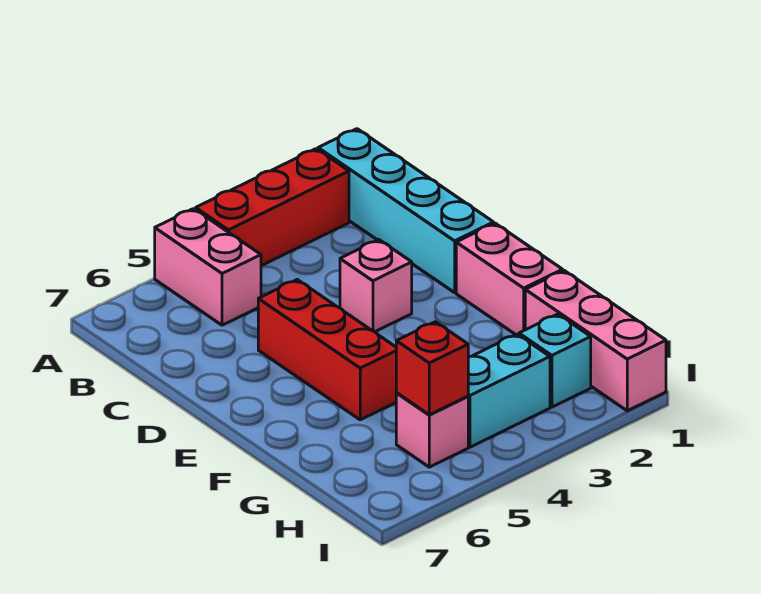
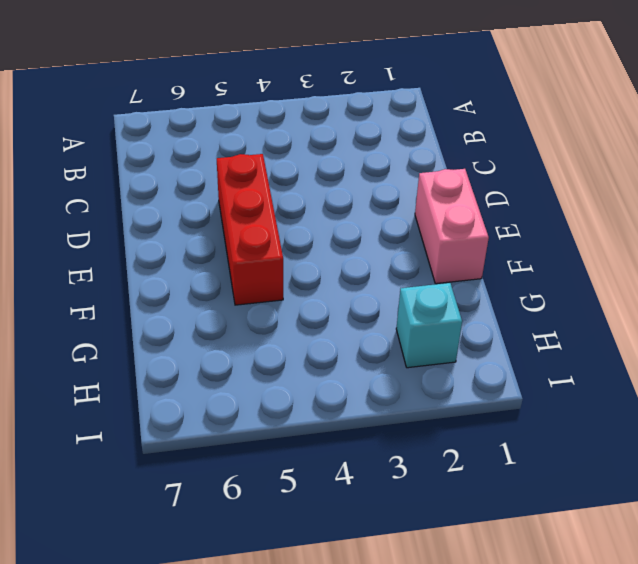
none -> cyan 1x4 brick [318,129,493,293]
none -> red 1x3 brick [196,149,349,266]

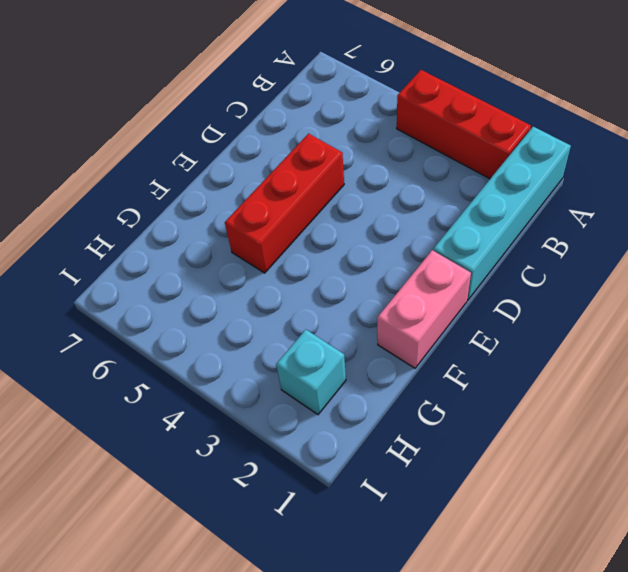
none -> pink 1x2 brick [155,209,261,325]
none -> pink 1x1 brick [340,240,412,332]

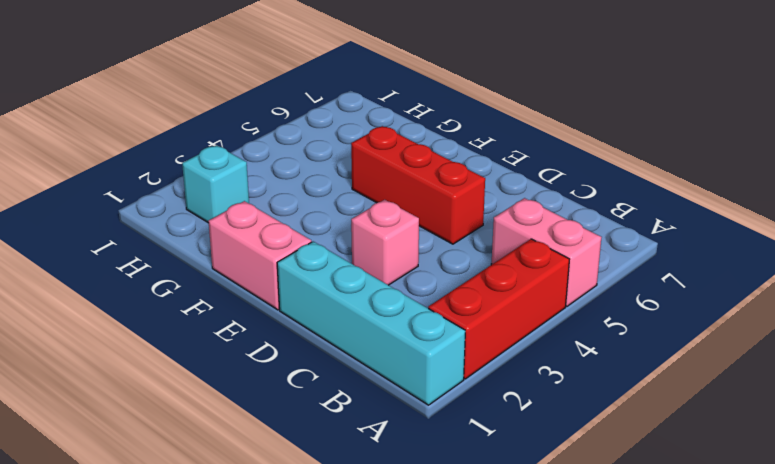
none -> pink 1x3 brick [525,271,666,411]
none -> cyan 1x2 brick [468,334,550,447]

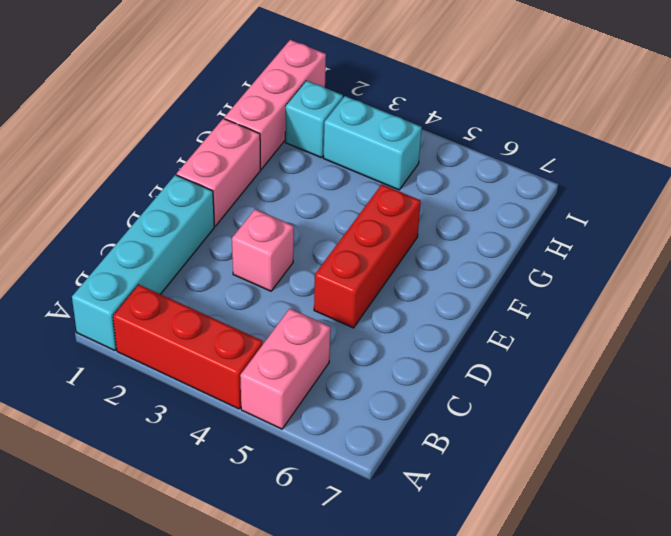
none -> pink 1x1 brick [396,393,468,467]
none -> red 1x1 brick [396,322,468,415]

